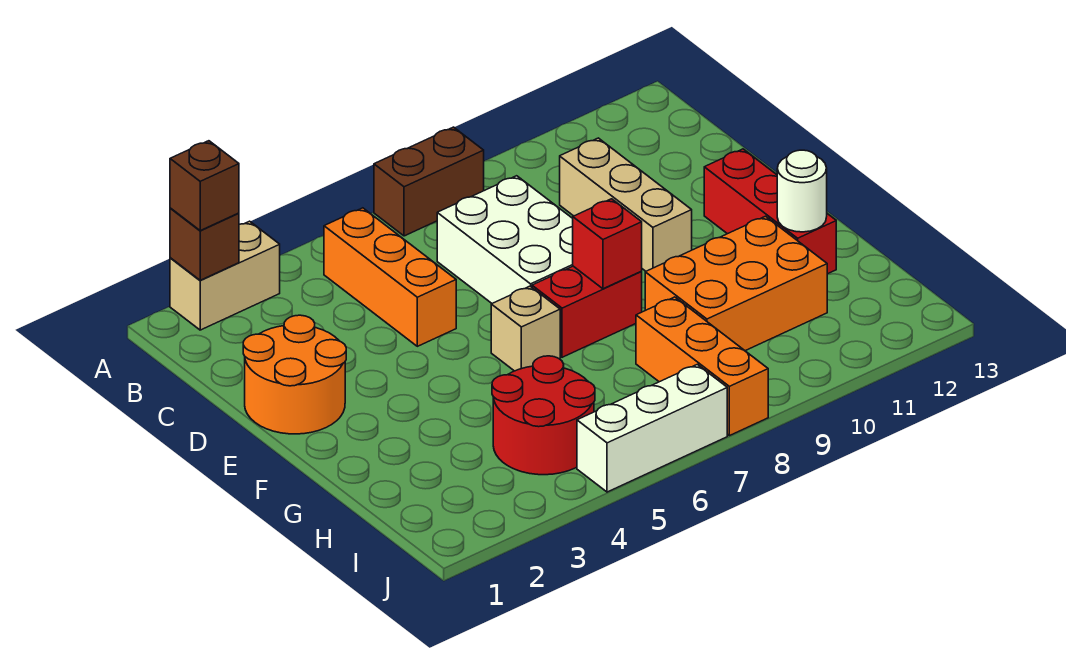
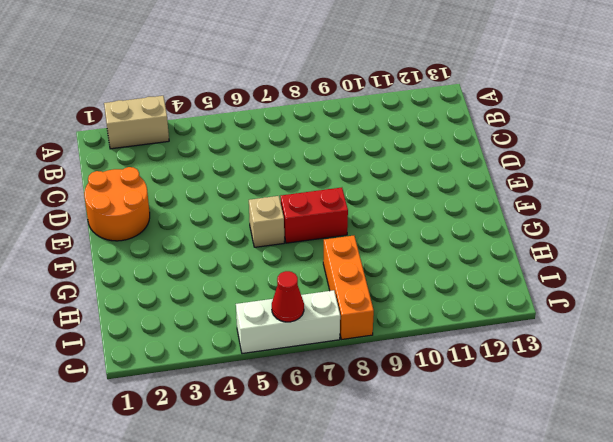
red 1x1 cone [272,271,304,322] -> none
none -> brown 1x2 brick [374,127,484,236]
none -> orange 1x3 brick [324,208,456,346]
none -> white 2x3 brick [437,176,573,303]

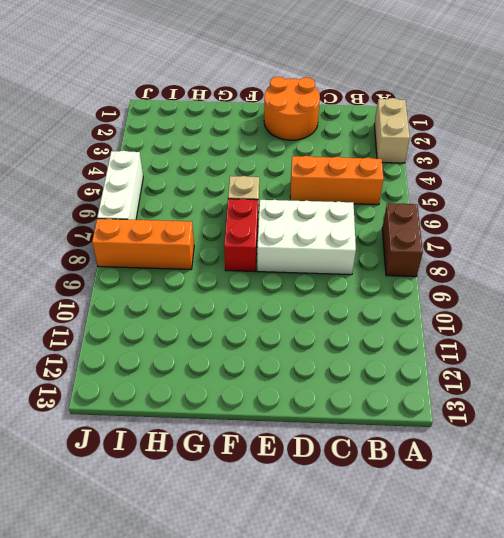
none -> tan 1x3 brick [560,138,692,271]
none -> red 1x3 brick [704,149,836,274]
none -> orange 2x3 brick [645,216,827,351]

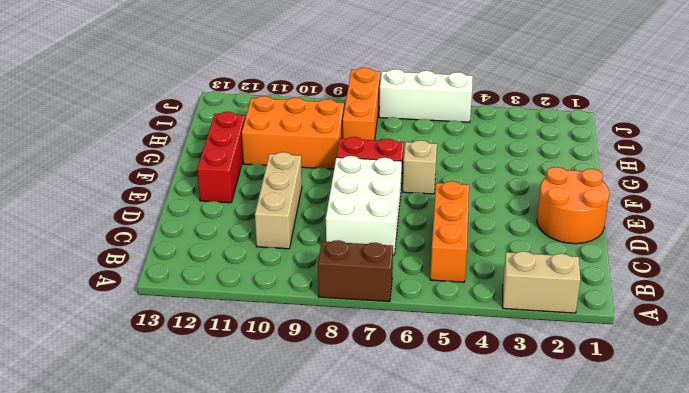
none -> red 2x2 round brick [492,356,595,475]
none -> brown 1x1 brick [170,208,239,280]
none -> red 1x1 brick [573,199,642,289]

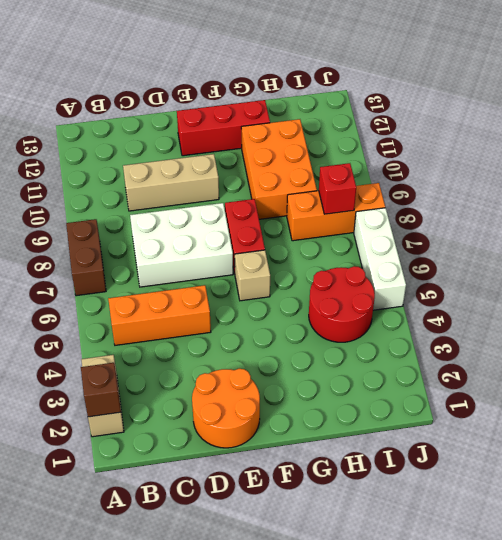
red 1x1 brick [319,163,356,214] -> red 1x1 brick moved to [573,199,642,289]
none -> white 1x1 round brick [777,150,827,232]
none -> brown 1x1 brick [170,141,239,231]

